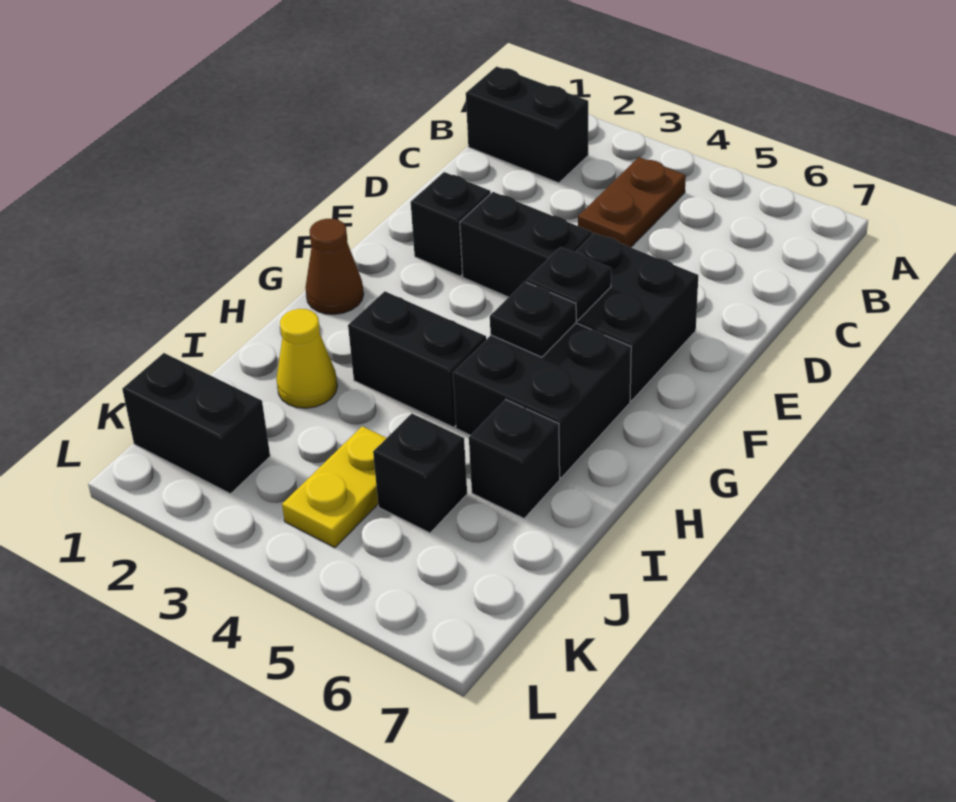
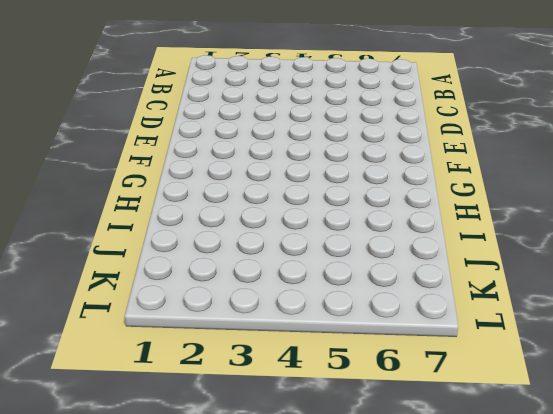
none -> black 1x2 brick [466,67,588,183]
none -> brown 1x2 plate [578,157,686,247]
none -> black 1x1 brick [411,172,491,276]

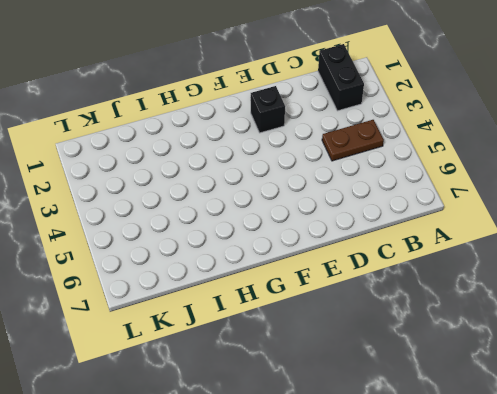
none -> black 1x2 brick [460,192,592,297]
none -> black 2x2 brick [575,233,698,401]
none -> brown 1x1 cone [305,219,364,314]

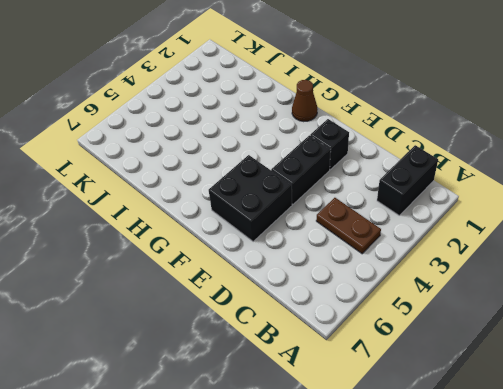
none -> black 2x2 brick [453,323,631,478]
none -> black 1x2 brick [348,291,486,427]
none -> yellow 1x1 cone [276,309,337,408]

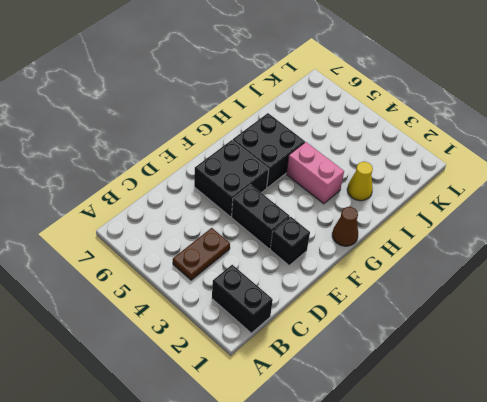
pink 1x2 brick [286,142,344,204] -> black 1x2 brick [348,291,486,427]
none -> black 1x1 brick [469,400,560,518]
none -> yellow 1x2 plate [282,426,386,548]
none -> black 1x1 brick [373,413,467,533]

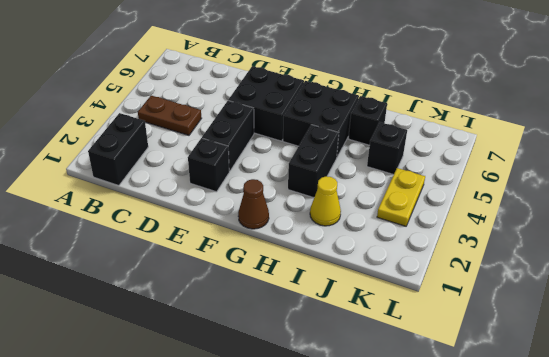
yellow 1x2 plate [377,168,425,226] -> yellow 1x2 plate turned to [282,426,386,548]
none -> black 1x2 brick [122,353,270,494]
none -> black 1x1 plate [526,247,611,321]
none -> black 1x1 plate [490,282,576,357]

